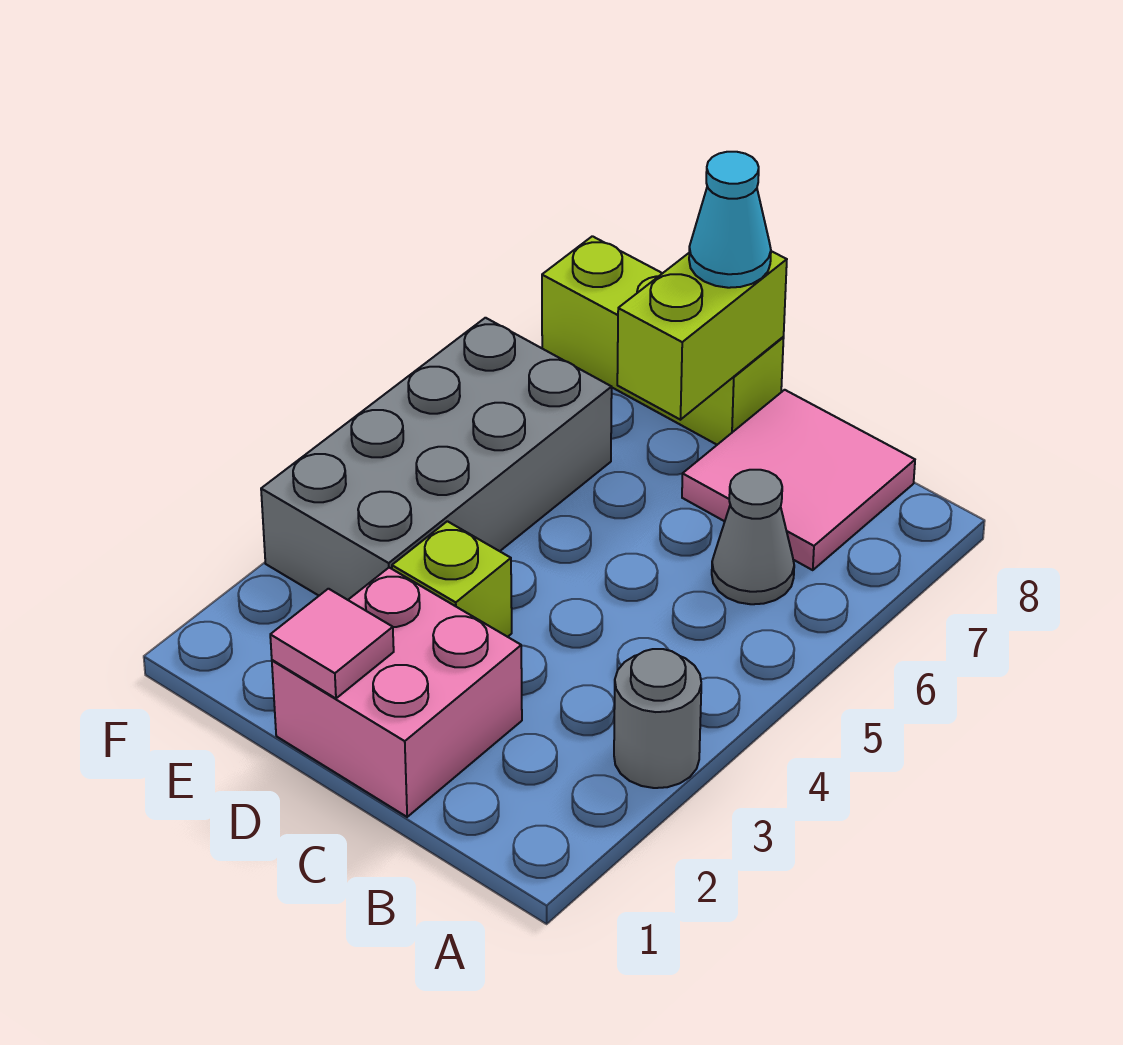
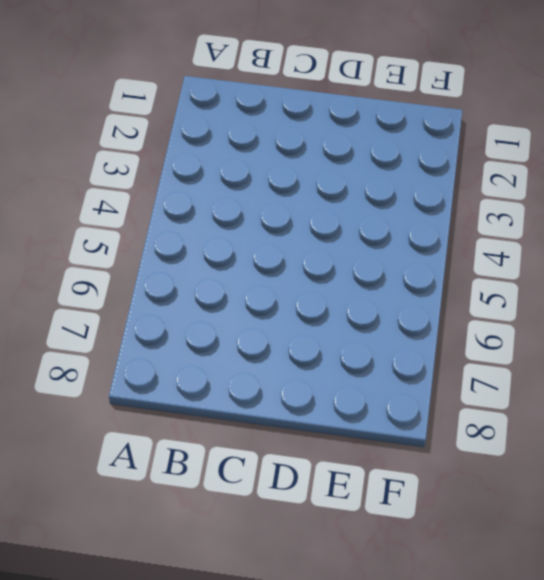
none -> grey 1x1 round brick [614,649,701,788]
none -> grey 1x1 cone [712,470,794,604]

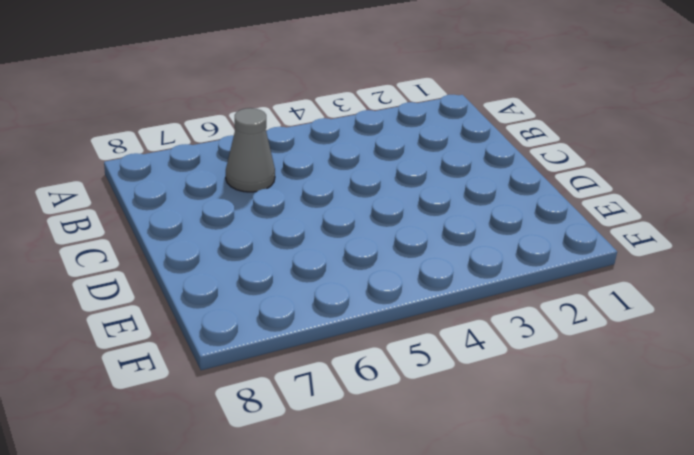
none -> grey 1x1 round brick [614,649,701,788]
none -> pink 2x2 tile [682,390,915,570]

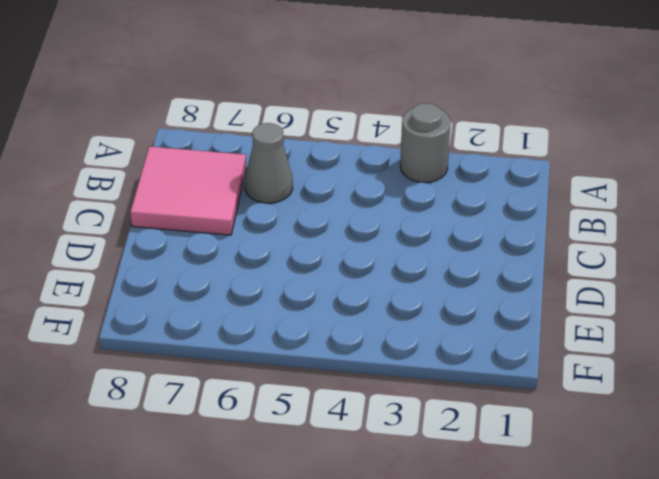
none -> pink 2x2 brick [272,568,522,817]
none -> lime 1x1 brick [392,521,512,637]

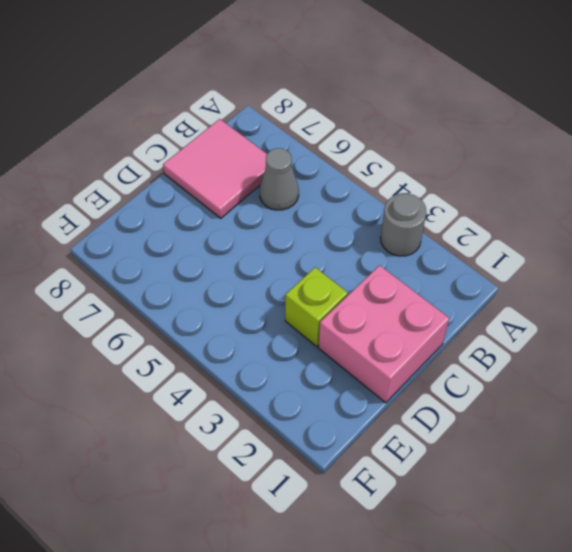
none -> lime 1x3 brick [542,236,784,445]
none -> grey 2x4 brick [261,318,612,600]

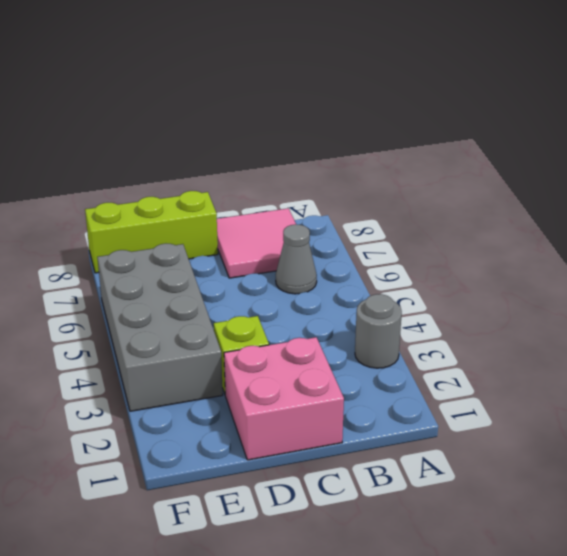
none -> pink 1x1 tile [270,589,394,698]
none -> lime 1x2 brick [617,251,787,420]

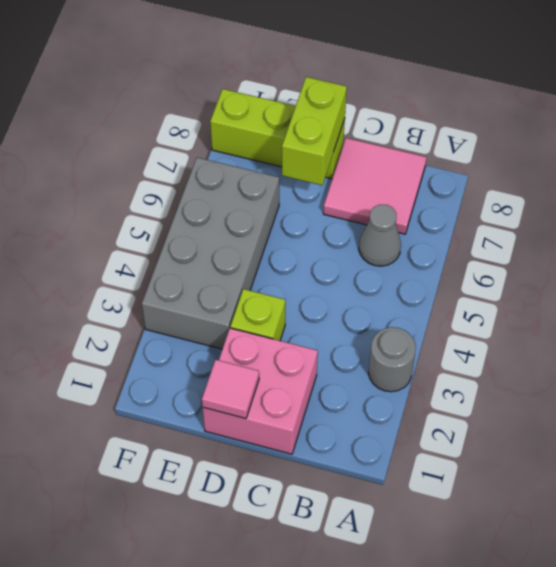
none -> cyan 1x1 cone [689,152,771,288]

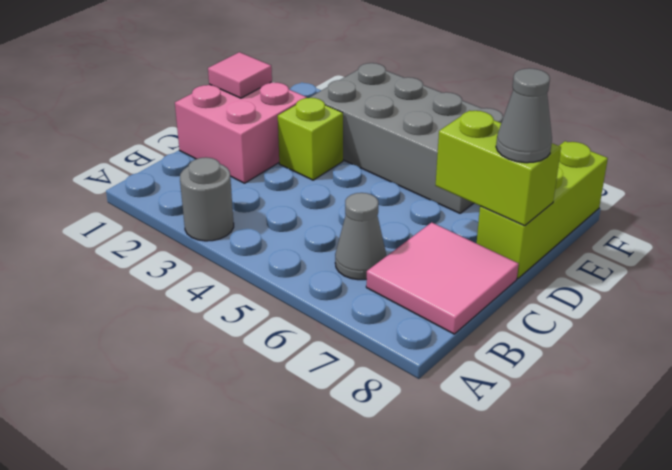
grey 1x1 cone [496,68,552,163] -> cyan 1x1 cone [689,152,771,288]

